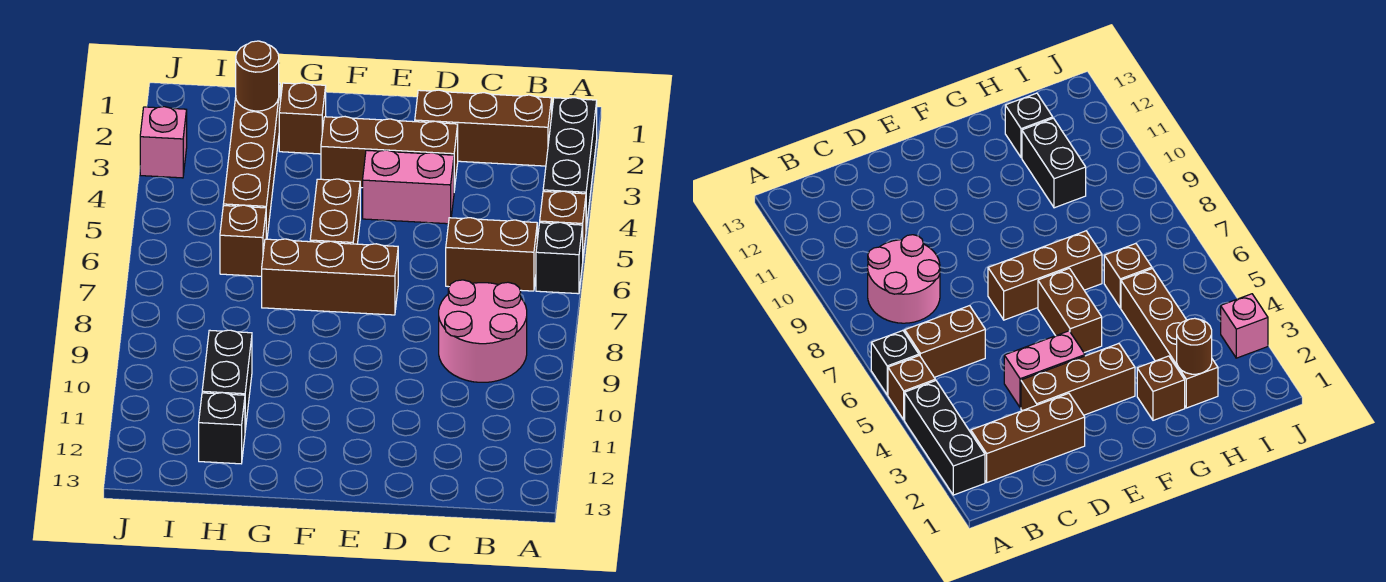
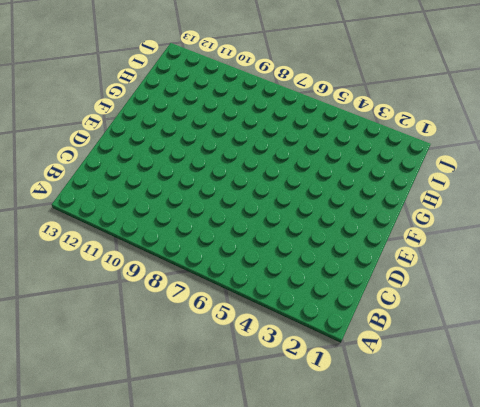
none -> black 1x3 brick [543,98,597,228]
none -> brown 1x1 brick [540,191,586,255]
none -> black 1x1 brick [536,222,583,294]

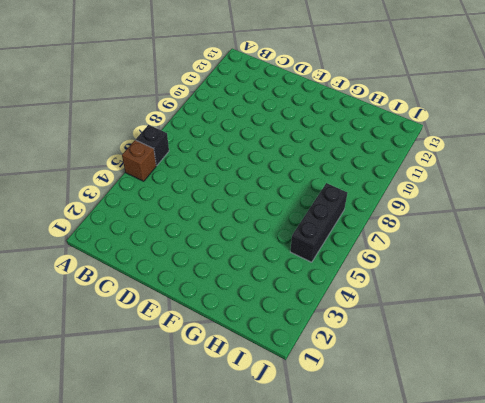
black 1x3 brick [290,183,347,262] -> black 1x3 brick moved to [543,98,597,228]
none -> brown 1x3 brick [415,90,552,166]
none -> brown 1x2 brick [446,218,537,291]
none -> pink 2x2 round brick [439,280,527,382]

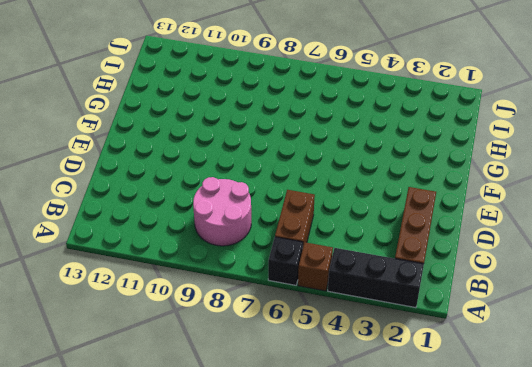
none -> brown 1x3 brick [321,117,458,190]
none -> pink 1x2 brick [363,150,454,224]
none -> brown 1x3 brick [262,239,398,315]

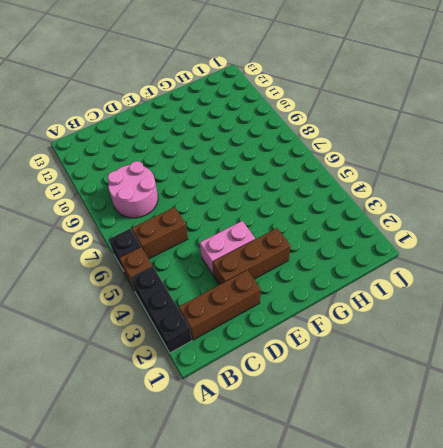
none -> brown 1x3 brick [262,239,398,315]
none -> brown 1x2 brick [310,179,360,244]
none -> brown 1x1 brick [279,83,326,154]

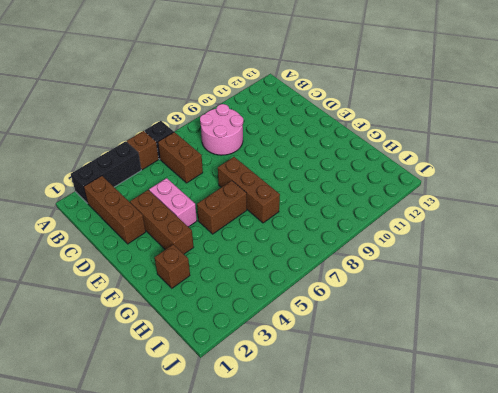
none -> brown 1x4 brick [223,83,280,239]
none -> brown 1x1 brick [220,205,266,276]
none -> black 1x2 brick [202,330,252,430]

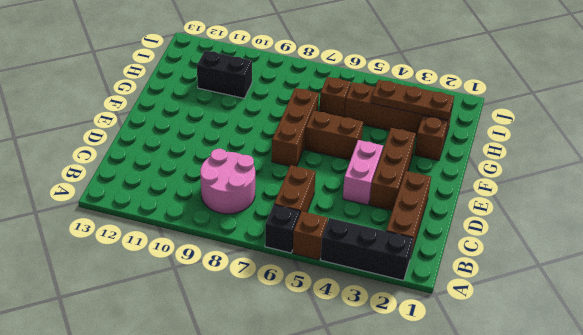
brown 1x3 plate [372,80,454,120] -> brown 1x1 round brick [236,41,279,111]
none -> black 1x1 brick [199,393,245,464]
none -> pink 1x1 brick [140,107,187,178]

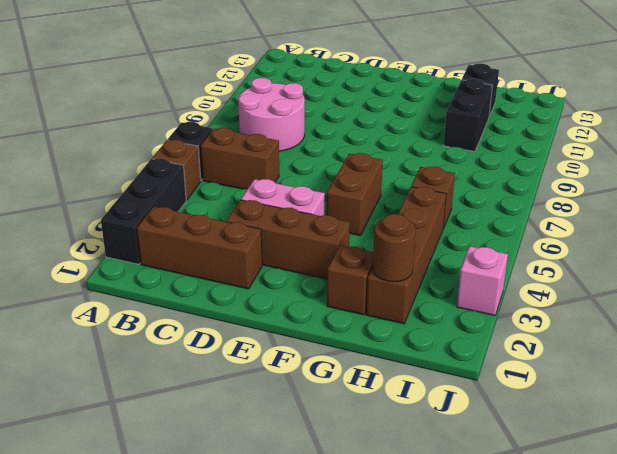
none -> brown 1x3 brick [262,239,398,315]

